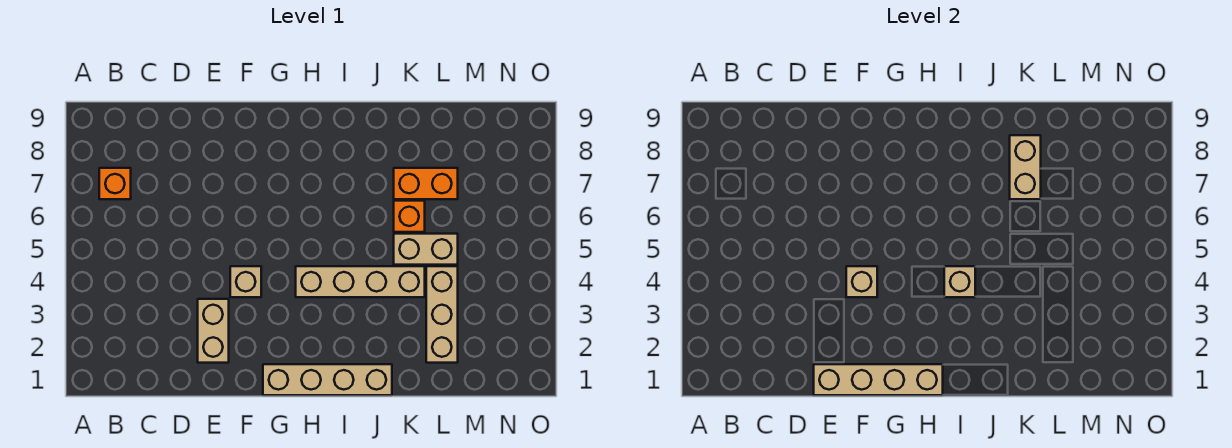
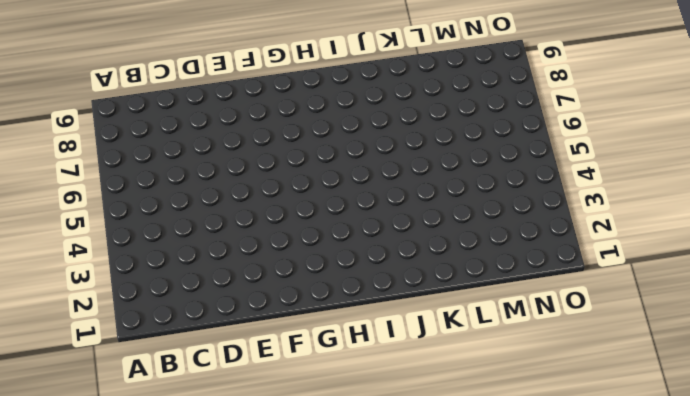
none -> orange 1x1 brick [99,168,131,199]
none -> tan 1x2 brick [198,299,229,363]
none -> tan 1x1 brick [230,266,261,297]

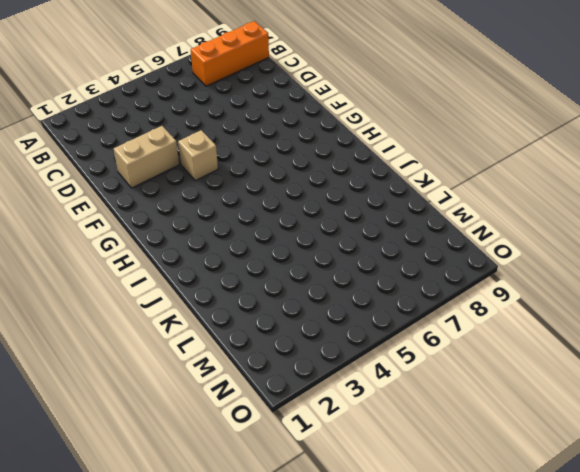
orange 1x3 brick [191,21,269,86] -> orange 1x1 brick [99,168,131,199]
none -> tan 1x4 brick [263,364,392,395]
none -> tan 1x4 brick [296,266,425,297]
none -> tan 1x2 brick [394,234,458,265]

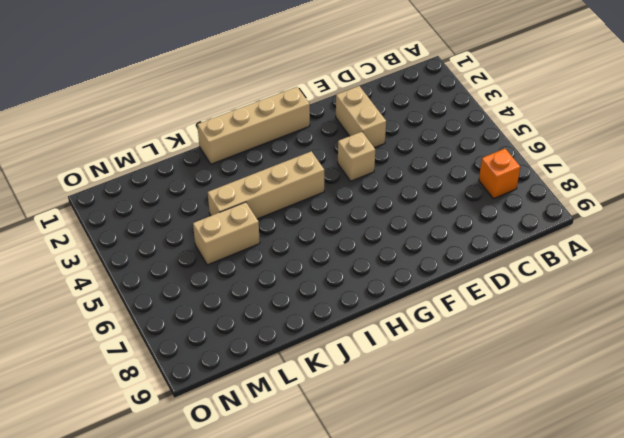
none -> orange 1x1 brick [394,201,425,232]
none -> orange 1x2 brick [394,168,458,199]
none -> tan 1x3 brick [426,266,458,363]

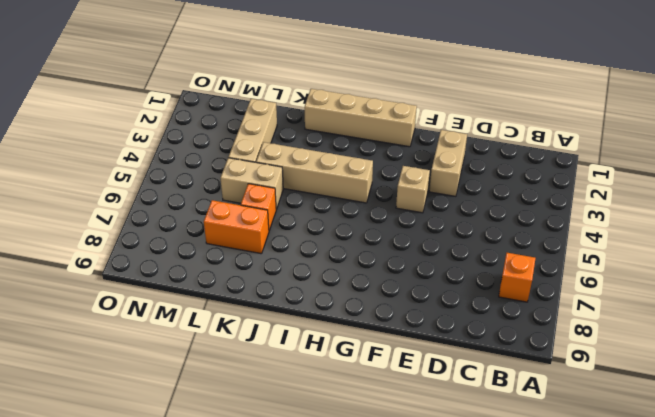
none -> tan 1x4 brick [814,364,943,395]
none -> tan 1x1 brick [846,266,877,297]
none -> tan 1x1 brick [944,266,975,297]

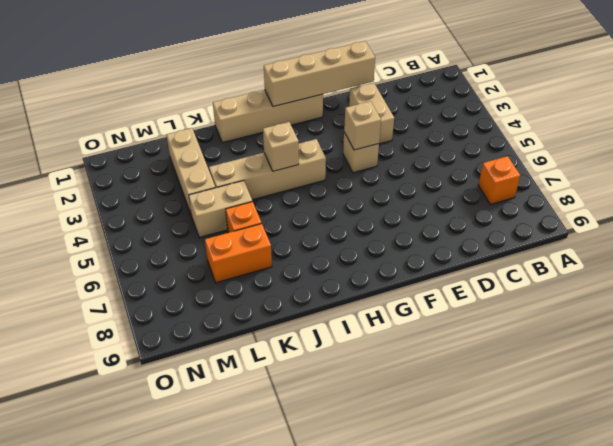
none -> tan 1x2 brick [1010,135,1041,199]

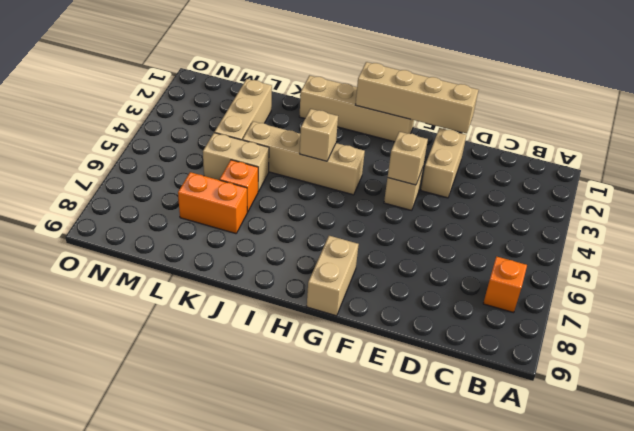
tan 1x2 brick [307,236,359,316] -> tan 1x2 brick moved to [1010,135,1041,199]

